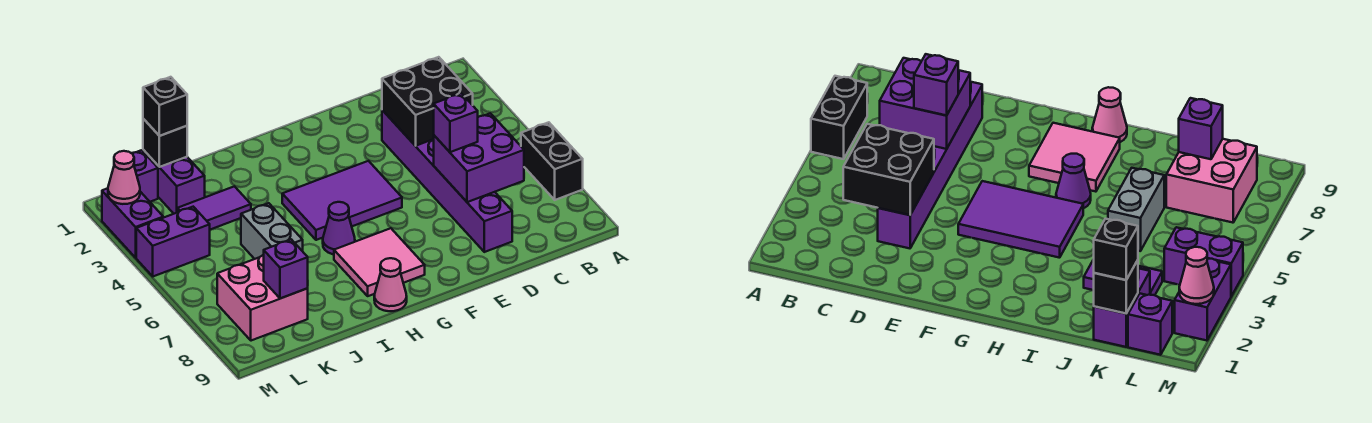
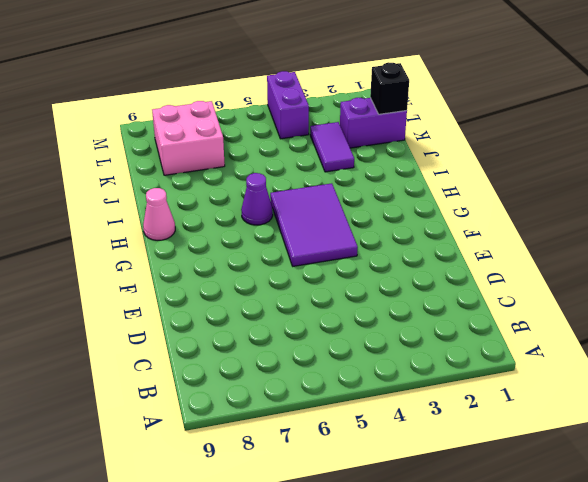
none -> black 1x2 brick [521,122,583,200]
none -> purple 1x6 brick [382,110,512,252]
none -> pink 2x2 tile [334,228,425,296]

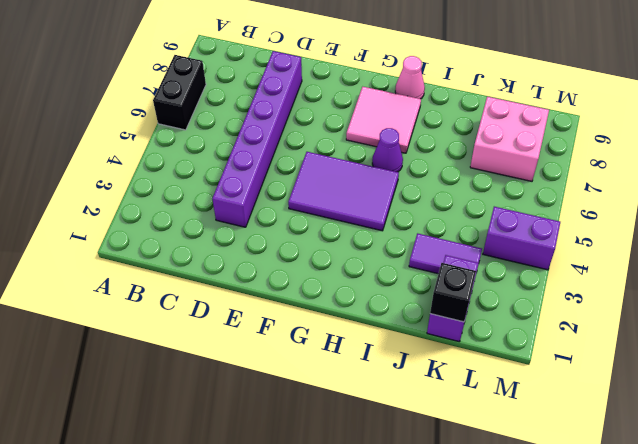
none -> grey 1x2 brick [241,203,303,259]
none -> purple 1x1 brick [132,150,158,202]
none -> purple 1x2 brick [102,188,163,258]

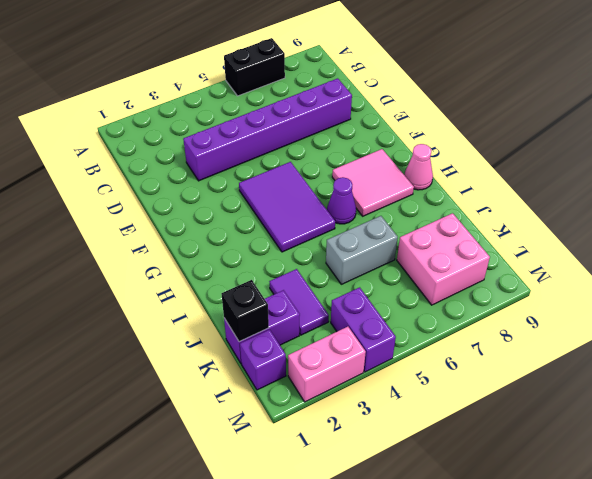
pink 1x2 brick [288,327,366,402] -> purple 1x2 brick [102,188,163,258]
none -> black 2x2 brick [382,57,473,146]
none -> purple 2x2 brick [434,113,524,202]
none -> purple 1x1 brick [264,239,308,298]

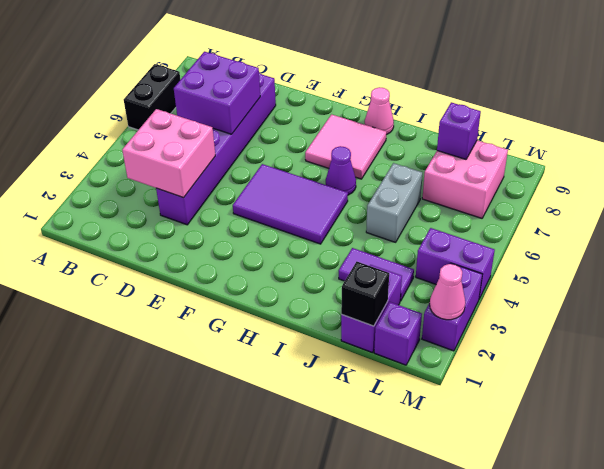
pink 2x2 brick [122,109,215,198] -> black 2x2 brick [382,57,473,146]
none -> purple 1x1 brick [434,93,478,152]
none -> black 1x1 brick [143,77,187,136]

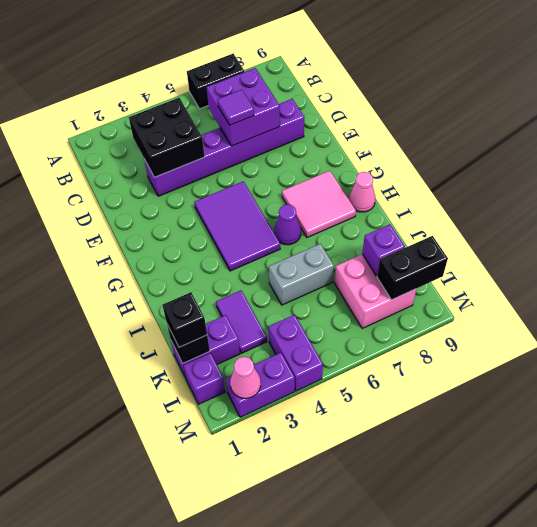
purple 1x1 tile [217,90,254,125] -> purple 1x1 brick [434,93,478,152]
black 1x2 brick [377,236,448,300] -> none

